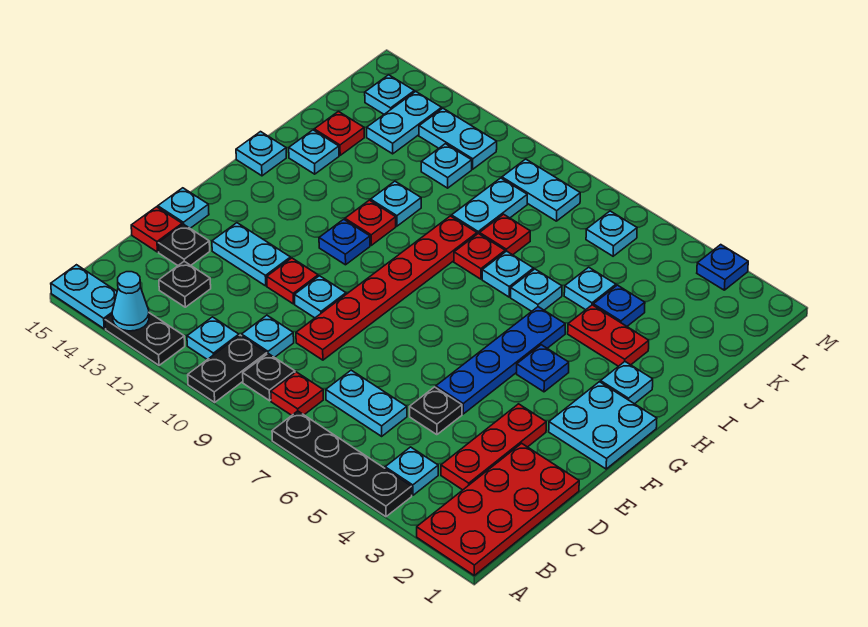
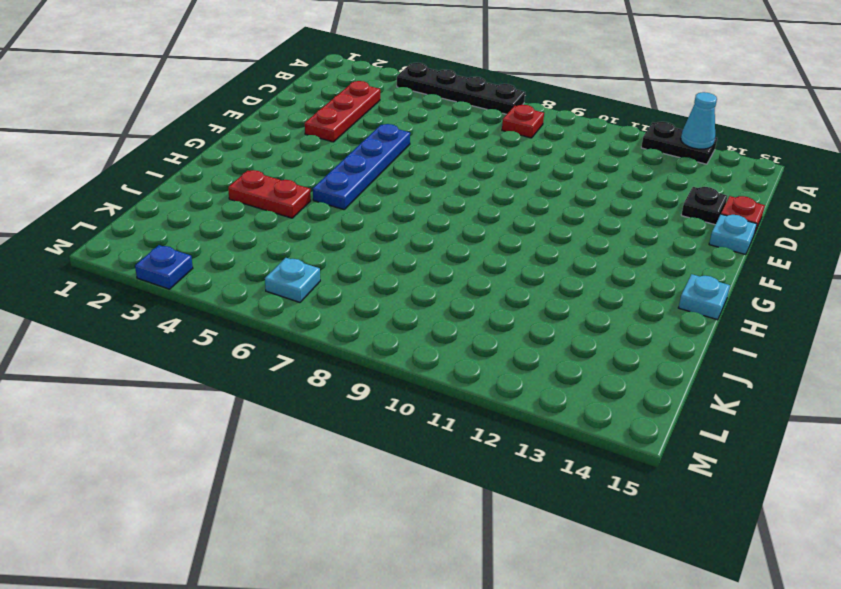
none -> red 2x4 plate [417,443,579,575]
none -> black 1x2 plate [188,335,267,402]
none -> cyan 1x2 plate [51,265,117,329]
none -> cyan 1x1 plate [385,447,438,495]

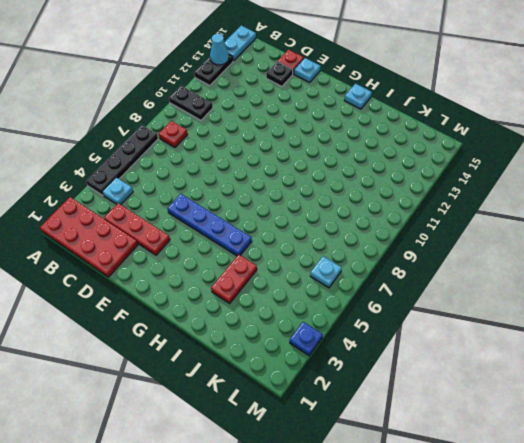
none -> black 1x1 plate [243,354,295,401]
none -> cyan 1x1 plate [187,317,239,360]
none -> cyan 1x2 plate [326,370,407,436]
none -> cyan 1x1 plate [242,315,294,358]

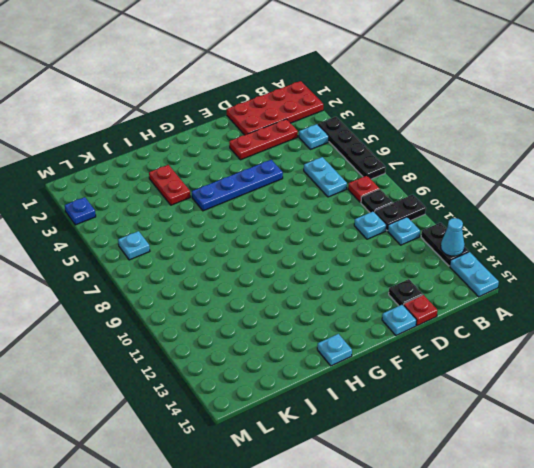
none -> black 1x1 plate [159,261,211,307]
none -> black 1x1 plate [410,387,462,435]
none -> red 1x6 plate [296,216,477,360]
none -> cyan 1x1 plate [295,276,346,318]

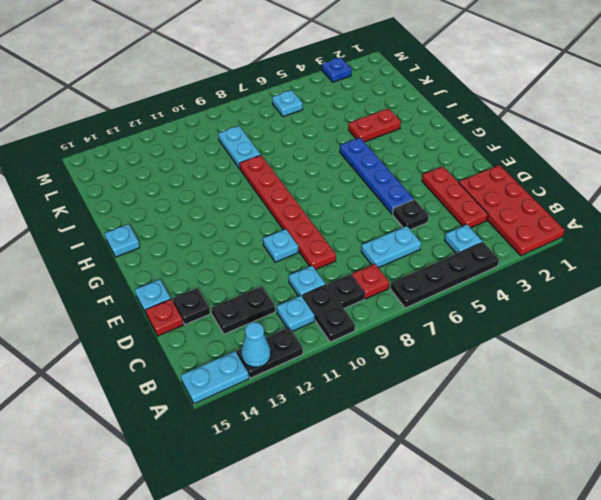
black 1x2 plate [211,287,275,334] -> black 1x1 plate [159,261,211,307]
none -> red 1x1 plate [267,258,318,304]
none -> cyan 1x2 plate [212,223,290,286]
none -> cyan 2x2 plate [549,382,657,469]
none -> blue 1x1 plate [517,345,569,392]

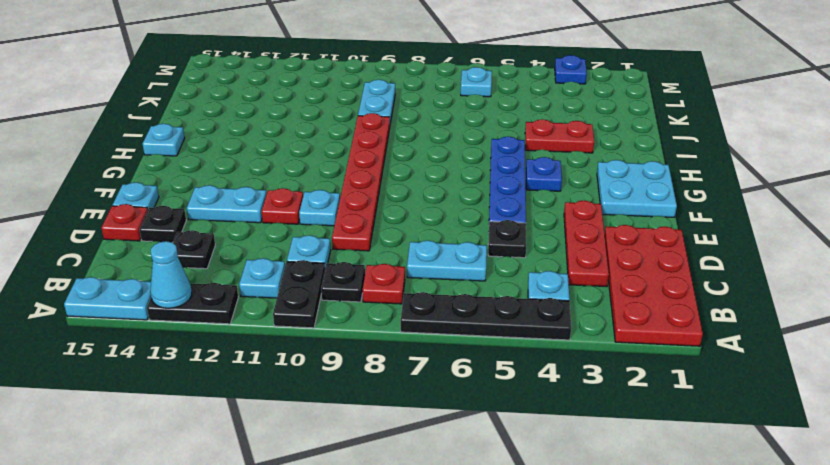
none -> blue 1x1 plate [319,219,370,265]
none -> cyan 1x1 plate [601,362,653,404]
none -> red 1x1 plate [345,200,396,245]
none -> cyan 1x1 plate [511,269,562,311]

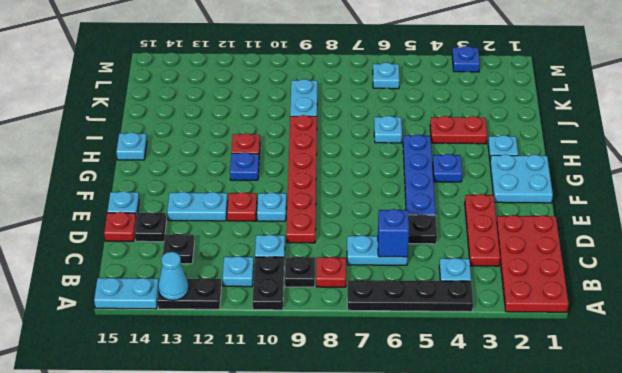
blue 1x1 brick [378,209,409,257] -> none
none -> cyan 1x1 plate [482,251,534,297]
none -> red 1x1 plate [454,234,505,279]
none -> cyan 1x1 plate [371,181,421,226]
none -> cyan 1x1 plate [289,130,339,174]

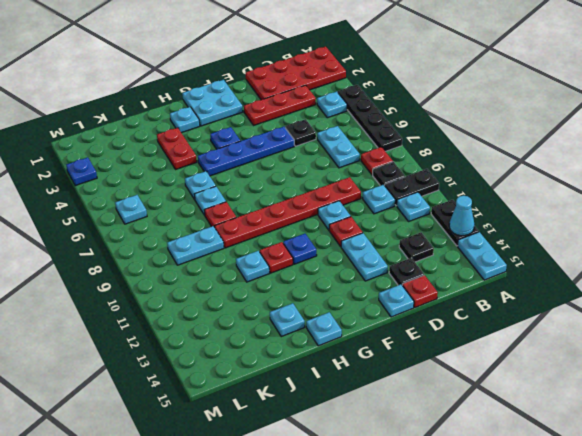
none -> blue 1x1 plate [593,285,645,326]
none -> cyan 1x1 plate [564,267,616,310]
none -> red 1x1 plate [480,214,530,255]
none -> red 1x1 plate [314,111,364,155]

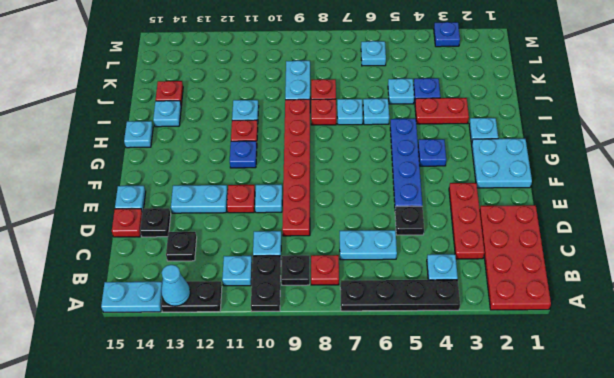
none -> cyan 1x1 plate [421,144,472,188]
none -> cyan 1x2 plate [367,91,442,154]
none -> cyan 1x2 plate [502,159,580,221]
none -> cyan 1x2 plate [419,108,497,169]

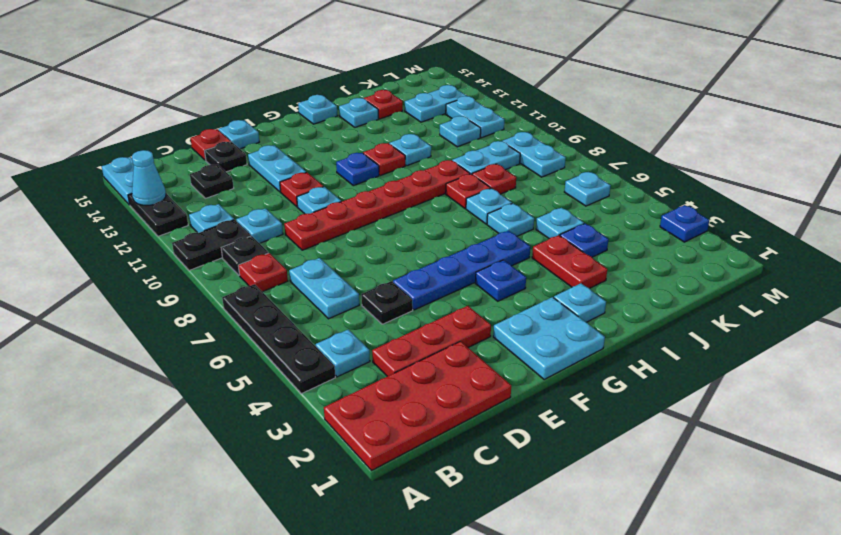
none -> cyan 1x1 plate [365,75,414,114]

